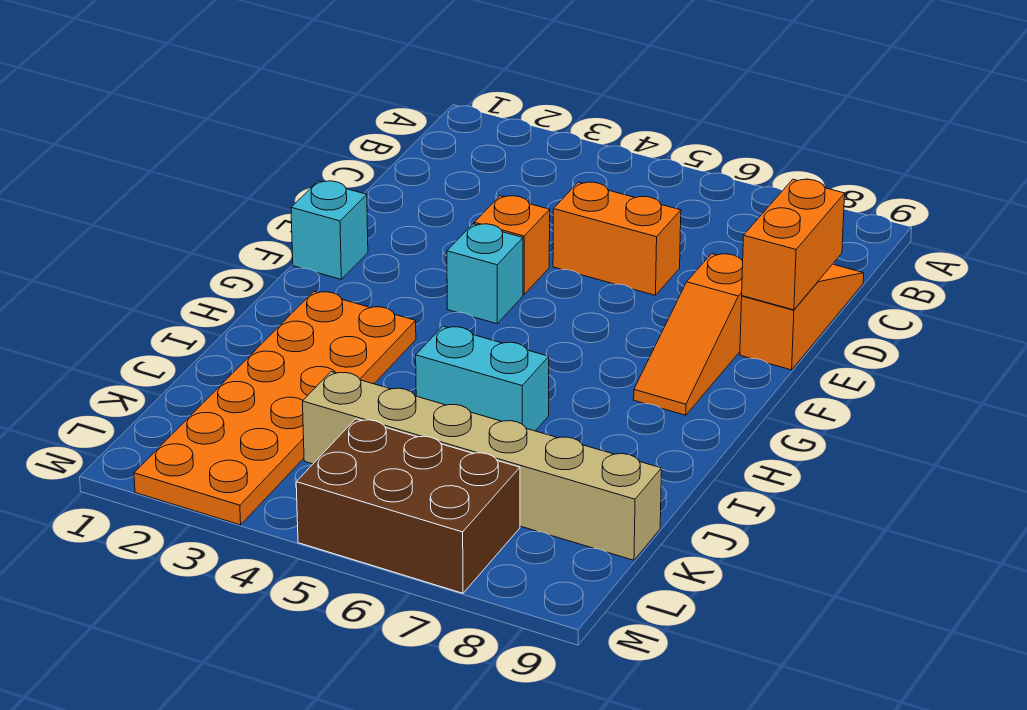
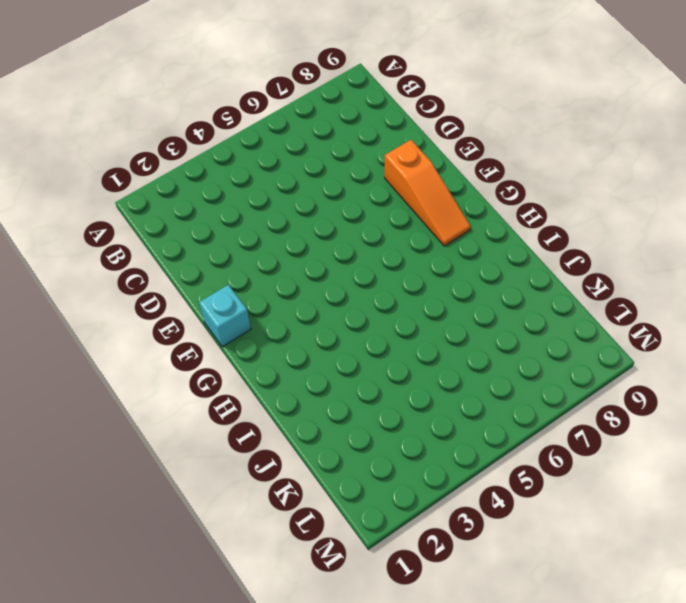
none -> orange 1x3 slope [740,264,864,370]
none -> orange 1x2 brick [553,182,681,295]

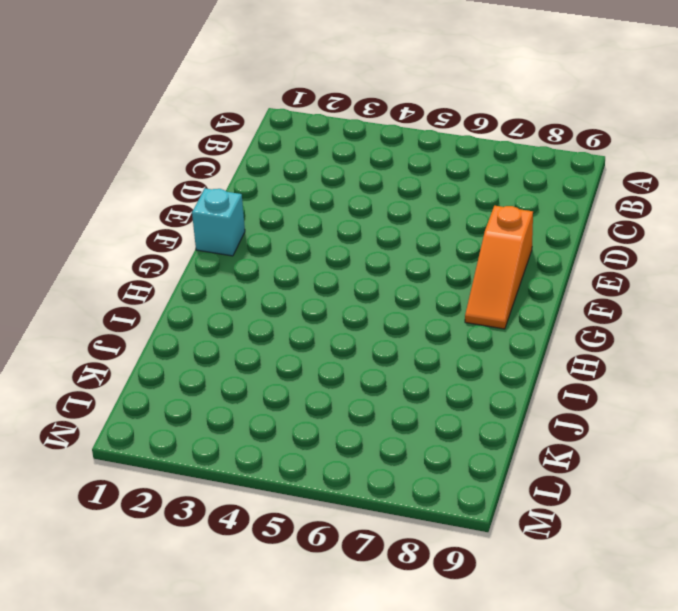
none -> orange 1x3 slope [740,264,864,370]
none -> orange 1x2 brick [553,182,681,295]

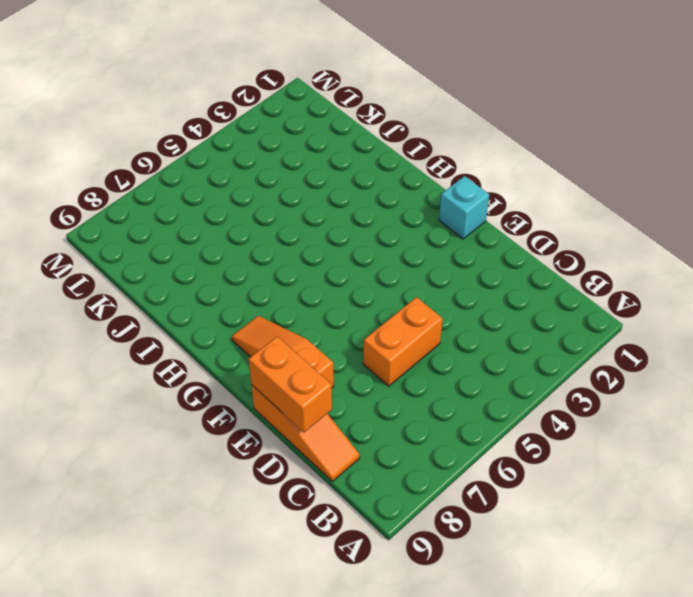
none -> orange 1x1 brick [474,196,550,295]
none -> cyan 1x1 brick [447,224,523,324]

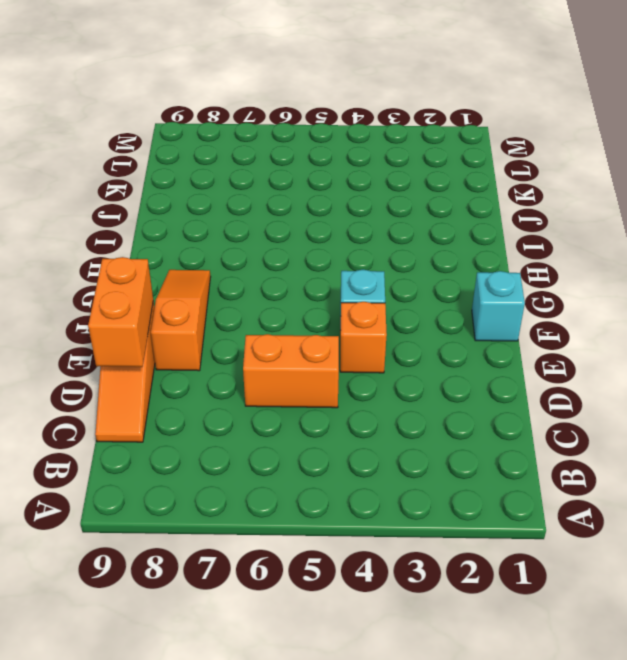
none -> orange 2x6 plate [134,292,416,525]
none -> cyan 1x2 brick [416,326,549,431]

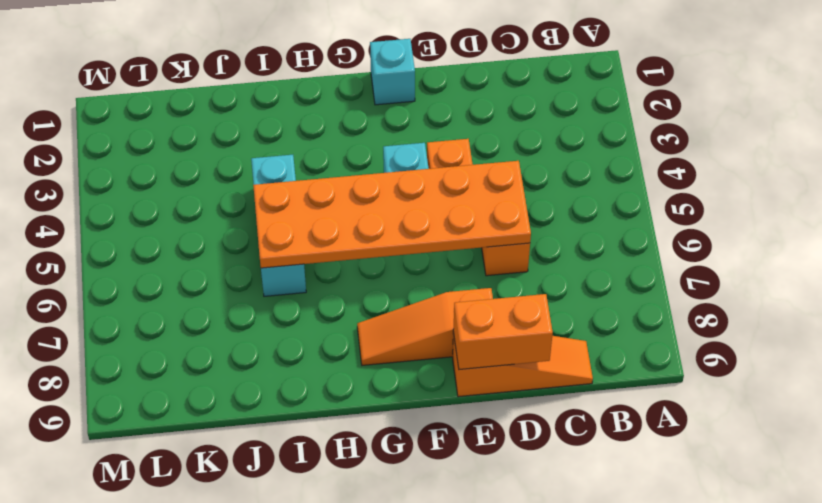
orange 2x6 plate [253,161,531,268] -> orange 2x6 plate moved to [134,292,416,525]
cyan 1x3 brick [251,155,306,296] -> cyan 1x2 brick [416,326,549,431]
none -> tan 1x6 brick [303,372,661,560]
none -> brown 2x3 brick [296,419,520,593]

